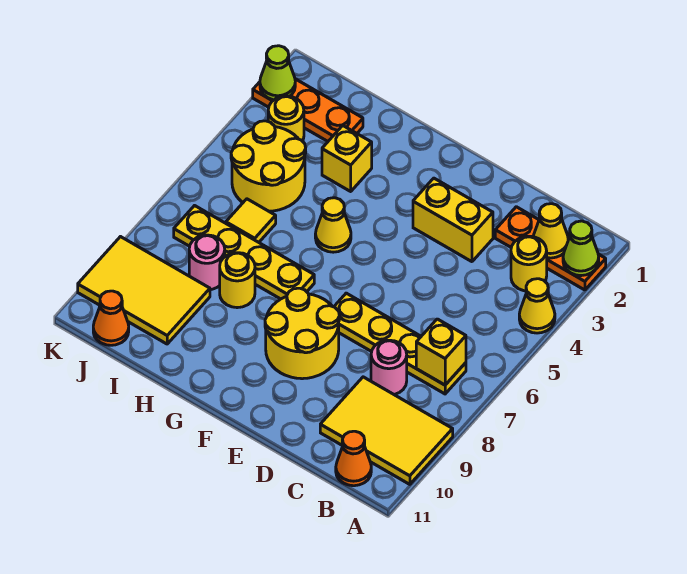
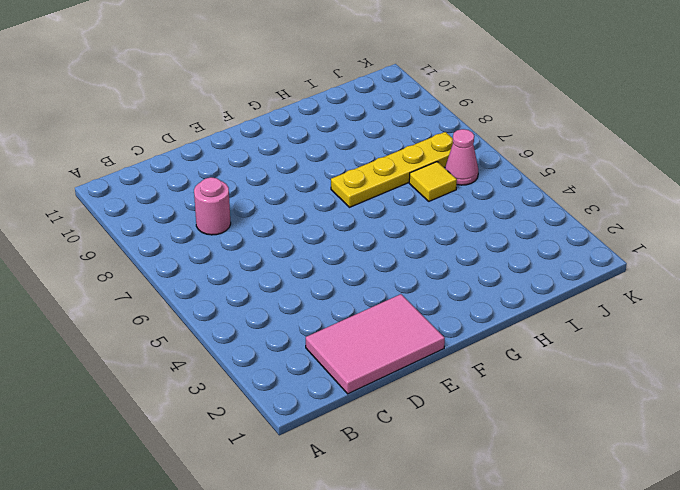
pink 2x3 tile [306,294,445,394] -> orange 1x3 plate [495,207,606,290]
pink 1x1 cone [445,129,478,185] -> none
none -> yellow 1x1 cone [519,279,555,333]
none -> yellow 2x3 tile [320,377,453,484]
none -> yellow 1x1 round brick [511,236,547,291]

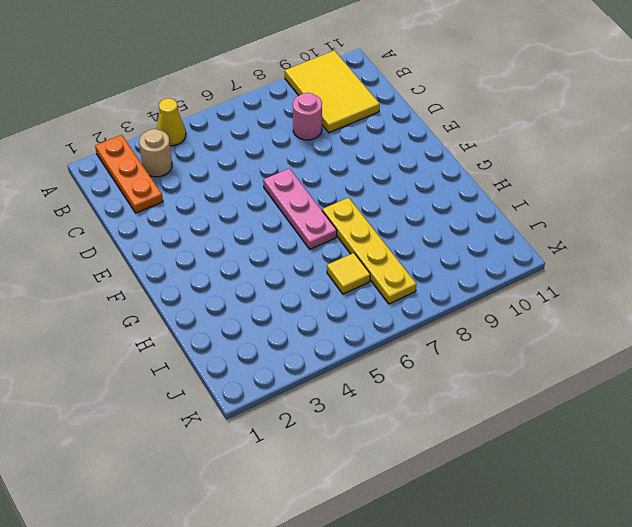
tan 1x1 round brick [139,129,172,177] -> yellow 1x1 round brick [511,236,547,291]
pink 1x3 plate [263,168,337,249] -> none
none -> yellow 1x4 plate [334,293,466,394]
none -> orange 1x1 cone [336,431,371,486]
none -> yellow 1x2 brick [413,178,493,262]

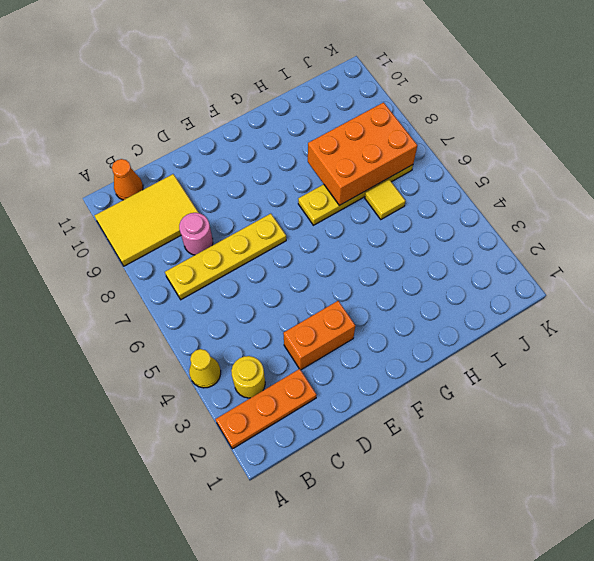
orange 1x2 brick [283,301,355,370] -> yellow 1x2 brick [413,178,493,262]
orange 2x3 brick [308,102,417,206] -> none
none -> yellow 2x2 round brick [265,288,339,379]
none -> yellow 1x1 cone [315,198,351,252]
none -> yellow 1x1 brick [322,126,372,191]

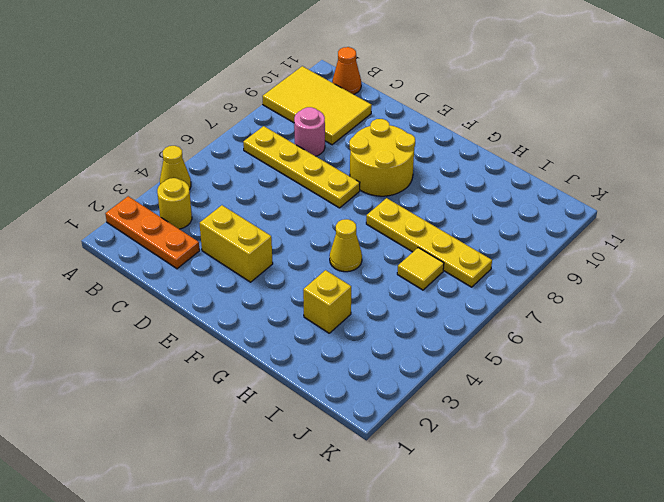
none -> yellow 1x1 round brick [220,253,255,308]
none -> orange 1x3 plate [253,79,363,141]
none -> yellow 2x2 round brick [231,121,306,211]

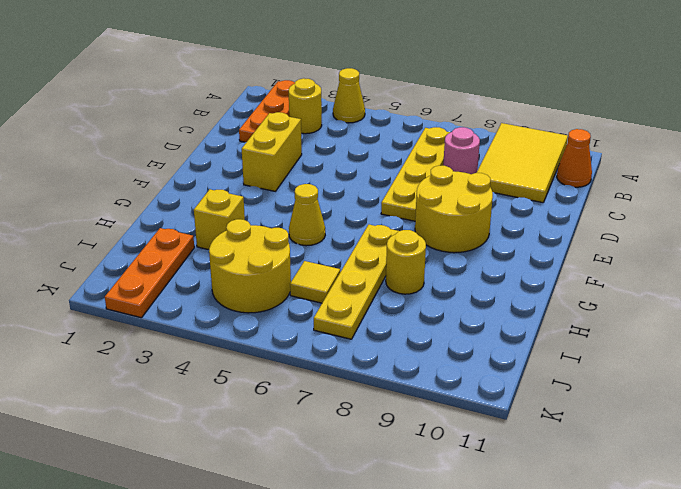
none -> pink 1x1 round brick [189,235,225,290]
none -> yellow 2x3 tile [78,237,210,344]
none -> yellow 1x1 round brick [268,96,304,141]

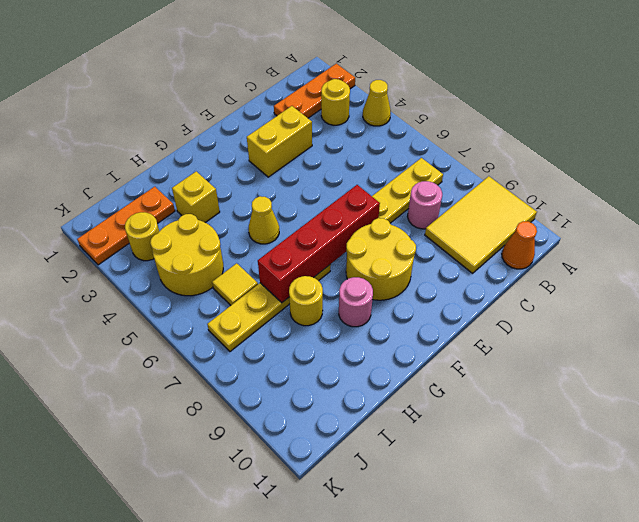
red 1x4 brick [258,185,380,303] -> none
pink 1x1 round brick [339,277,373,327] -> pink 1x1 round brick moved to [189,235,225,290]
none -> yellow 2x3 tile [78,237,210,344]
none -> orange 1x1 cone [93,291,129,345]
none -> lime 1x1 cone [563,221,599,276]

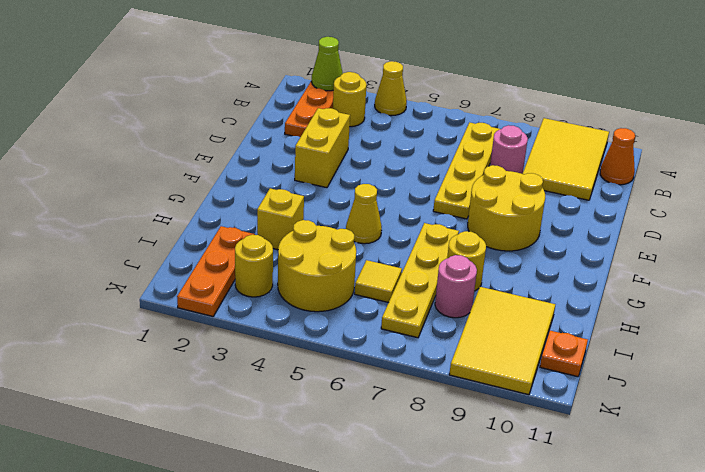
orange 1x1 plate [540,331,588,377] -> orange 1x1 cone [93,291,129,345]
none -> yellow 1x1 cone [533,204,568,258]
none -> yellow 1x1 brick [416,319,466,385]
none -> lime 1x1 cone [260,46,295,100]

